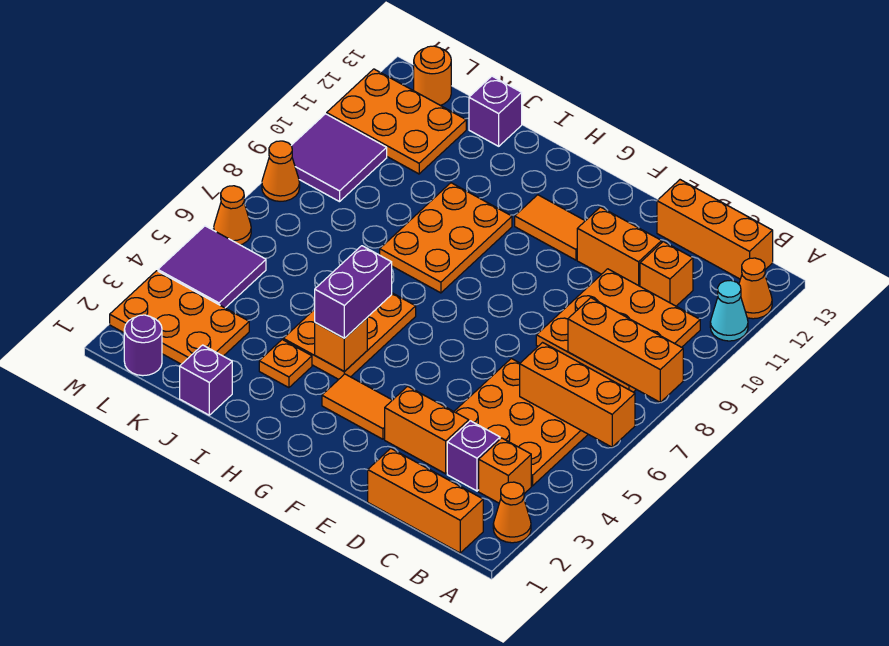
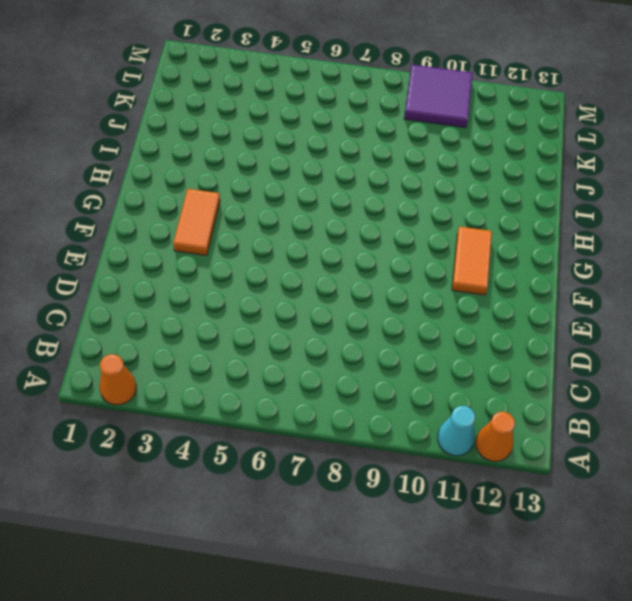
none -> orange 1x3 brick [368,448,483,553]
none -> orange 1x1 brick [479,438,531,503]
none -> orange 3x3 plate [454,358,588,486]
none -> orange 3x3 plate [536,269,700,392]

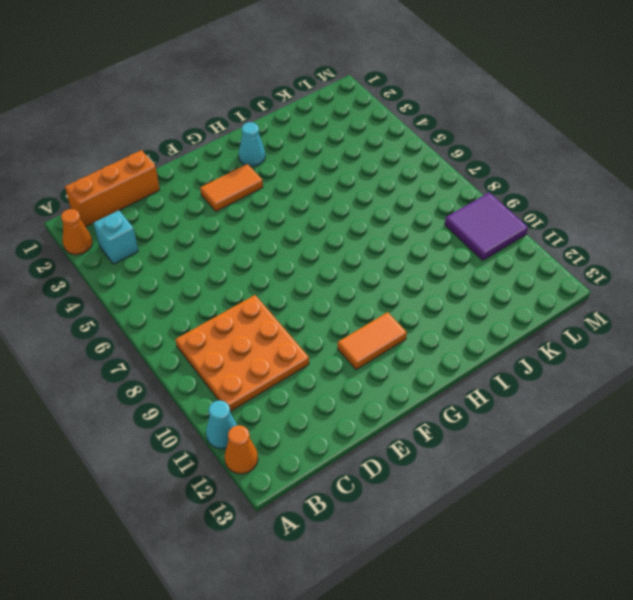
cyan 1x1 brick [94,210,138,264] -> orange 1x1 brick [479,438,531,503]
cyan 1x1 cone [239,122,265,166] -> none
none -> orange 3x3 plate [454,358,588,486]
none -> orange 1x3 brick [657,180,773,279]
none -> purple 1x1 brick [447,421,500,491]
none -> orange 1x1 brick [640,242,693,306]

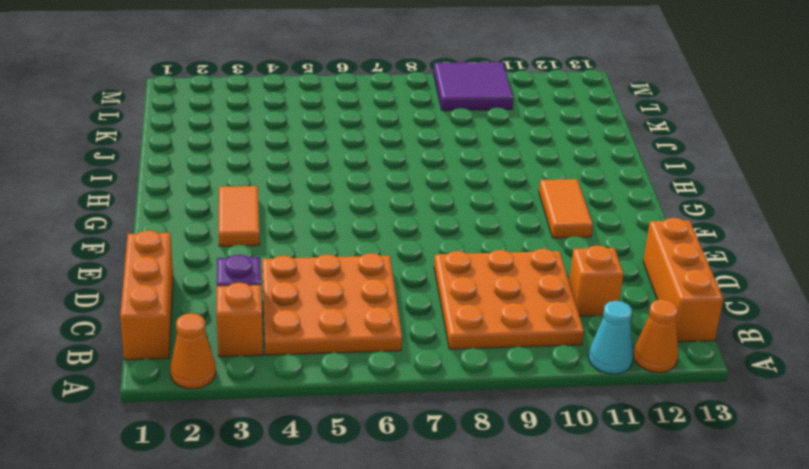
none -> orange 1x2 brick [385,386,469,474]
none -> orange 1x2 brick [577,207,662,286]
none -> orange 2x3 plate [283,293,416,379]
none -> orange 2x3 plate [380,183,512,293]

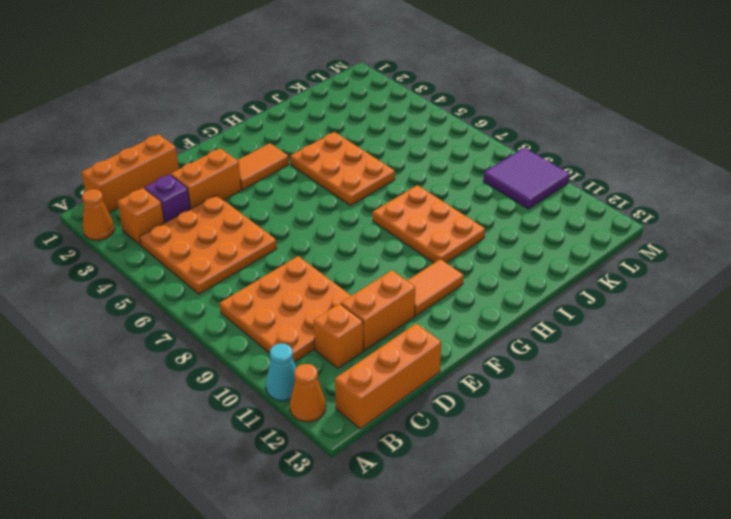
none -> orange 1x1 plate [259,340,312,388]
none -> purple 1x1 brick [180,345,232,415]
none -> purple 1x1 brick [469,76,522,146]
none -> orange 2x3 plate [110,271,249,364]

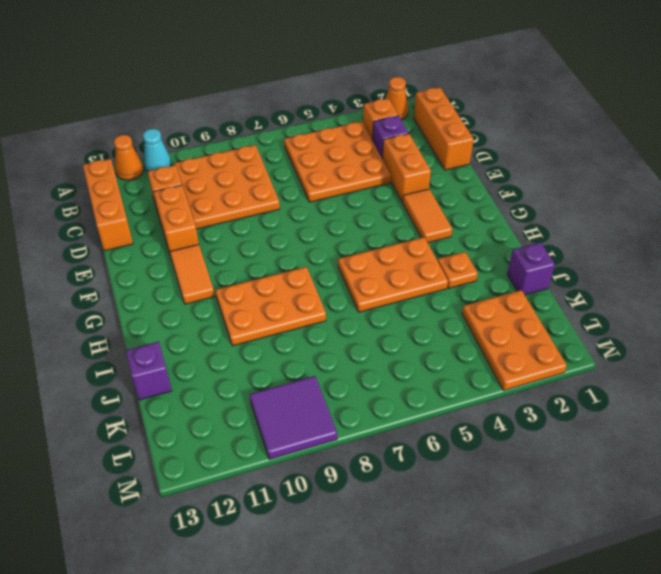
none -> orange 2x3 plate [327,69,466,174]
none -> purple 1x1 round brick [124,315,162,376]
none -> purple 2x2 tile [158,226,266,308]
none -> orange 1x1 round brick [414,46,451,105]

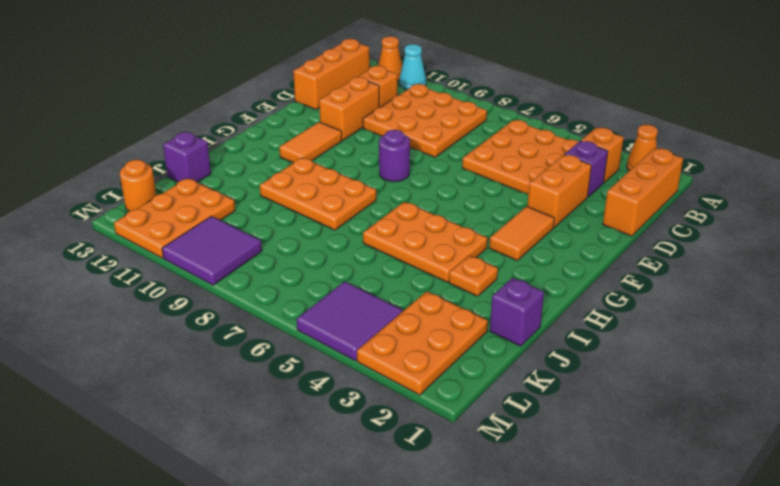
purple 1x1 round brick [379,130,410,182] -> purple 1x1 round brick moved to [124,315,162,376]
none -> orange 1x1 cone [214,186,251,245]
none -> orange 1x1 cone [262,141,300,201]
none -> orange 1x3 brick [520,343,635,447]
none -> orange 1x3 brick [568,298,683,403]

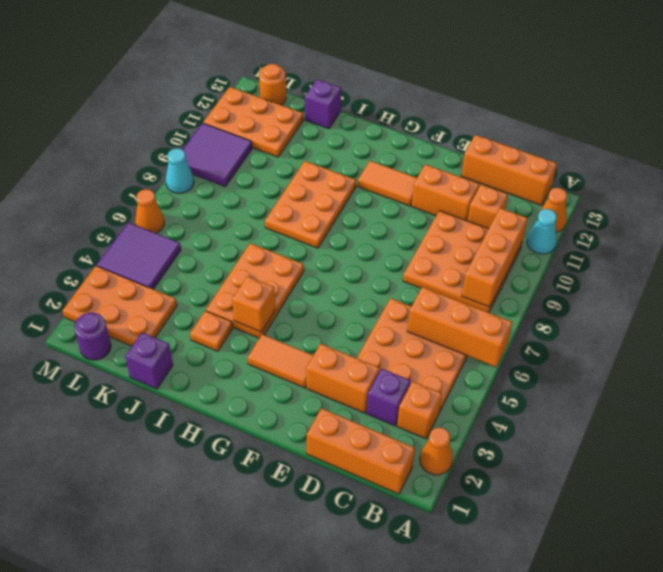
orange 1x3 brick [462,208,527,307] -> orange 1x3 brick turned to [568,298,683,403]
cyan 1x1 cone [166,148,194,193] -> orange 1x1 cone [262,141,300,201]
none -> purple 1x2 brick [315,246,392,338]

